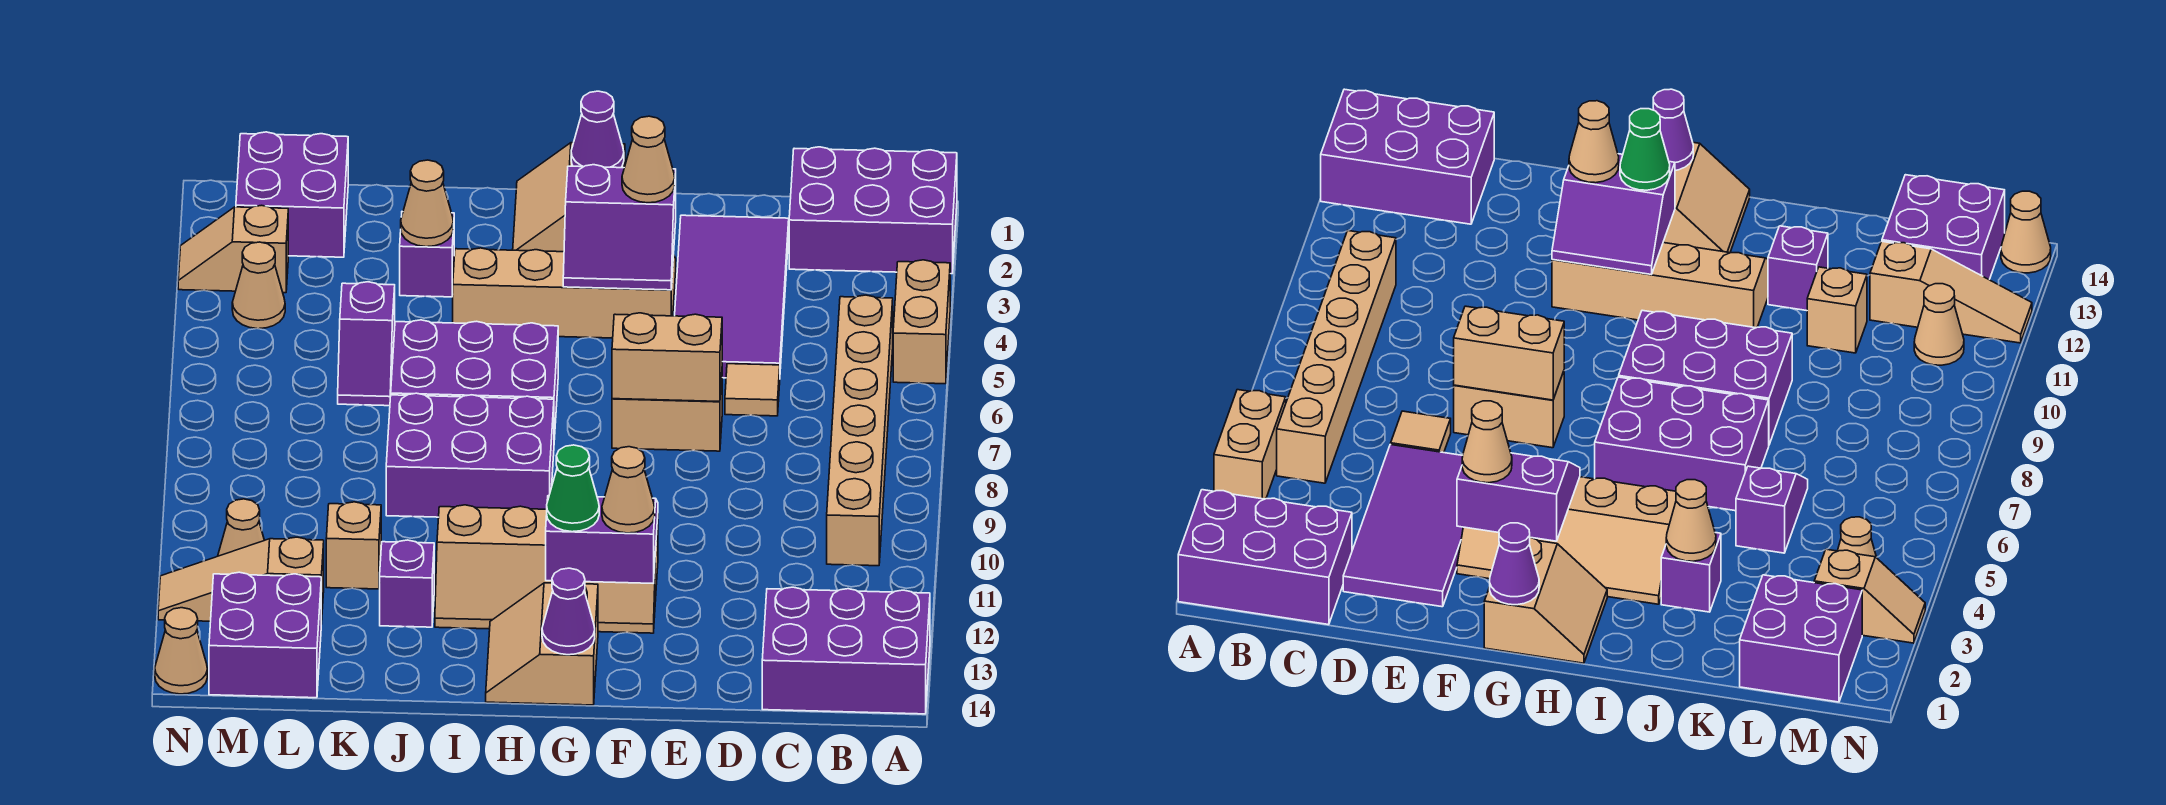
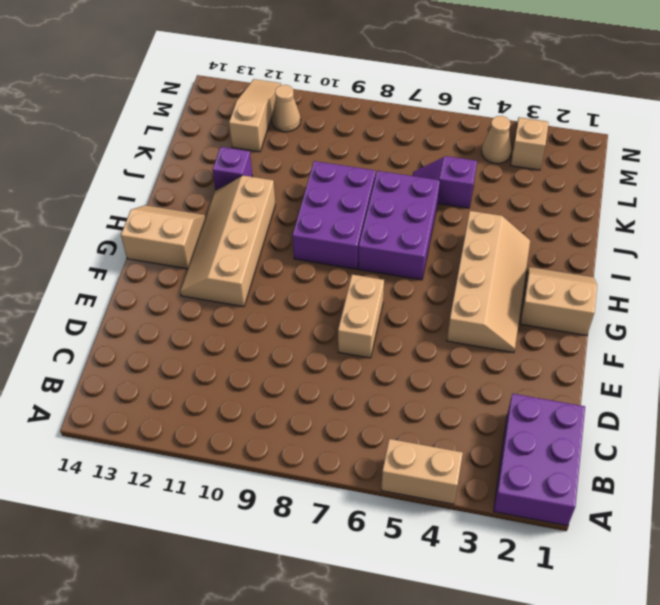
none -> purple 2x3 brick [762,587,930,714]
none -> tan 1x6 brick [827,295,893,566]
none -> purple 2x4 tile [675,215,789,378]
none -> tan 1x1 tile [725,364,780,416]

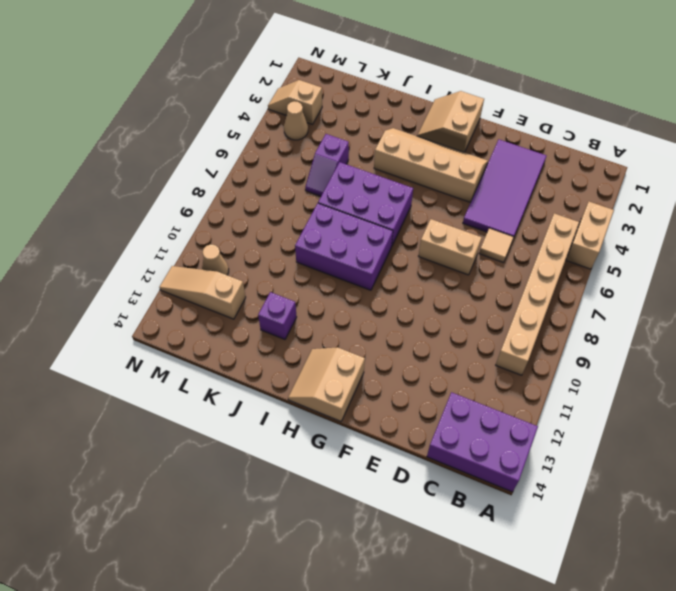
none -> purple 2x3 brick [789,147,957,274]
none -> tan 2x4 slope [435,505,658,633]
none -> purple 1x1 brick [400,212,454,297]
none -> tan 1x1 brick [326,502,381,589]

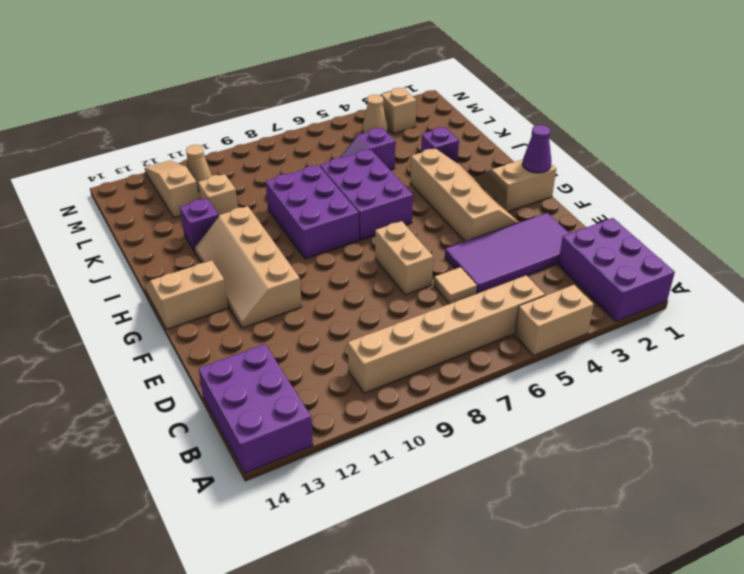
none -> purple 2x2 brick [236,132,348,257]
none -> purple 2x2 brick [209,572,321,698]
none -> tan 1x1 cone [155,608,207,694]
none -> tan 1x2 brick [612,313,722,402]

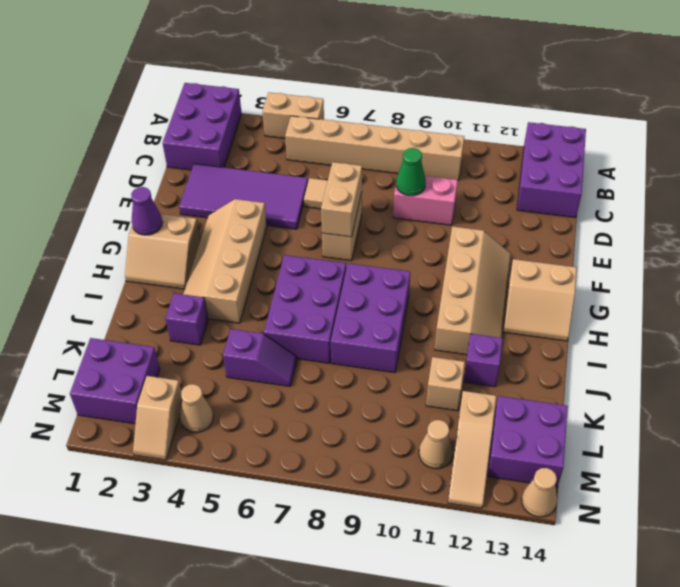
pink 1x2 brick [393,176,458,225] -> none
green 1x1 cone [396,148,426,196] -> green 1x1 cone moved to [547,445,599,532]
none -> purple 2x2 slope [563,165,676,290]
none -> purple 2x2 slope [546,496,658,583]
none -> purple 1x1 cone [542,568,595,655]
none -> tan 1x1 cone [401,160,453,247]

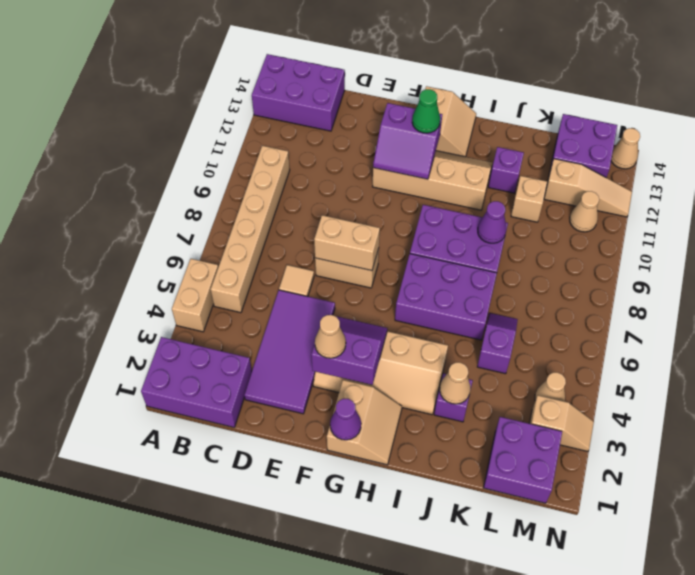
purple 1x1 cone [478,201,506,243] -> purple 1x1 cone moved to [542,568,595,655]
none -> tan 1x1 cone [602,447,655,533]

